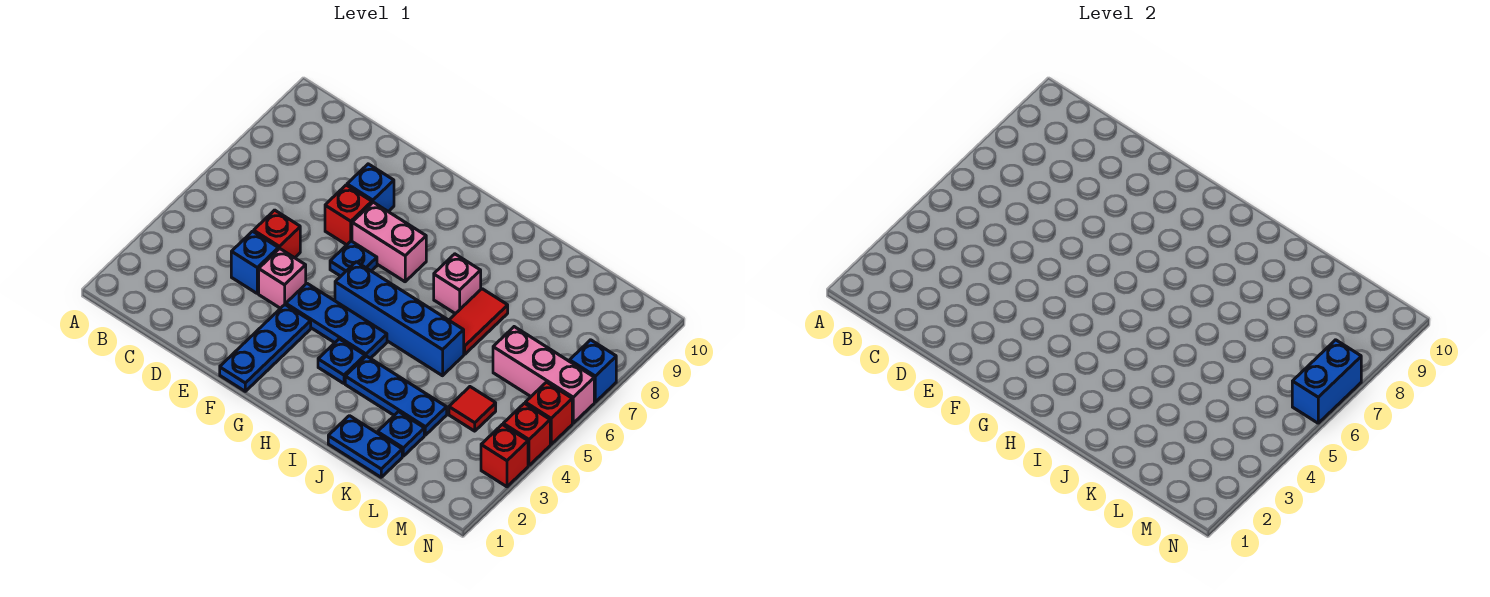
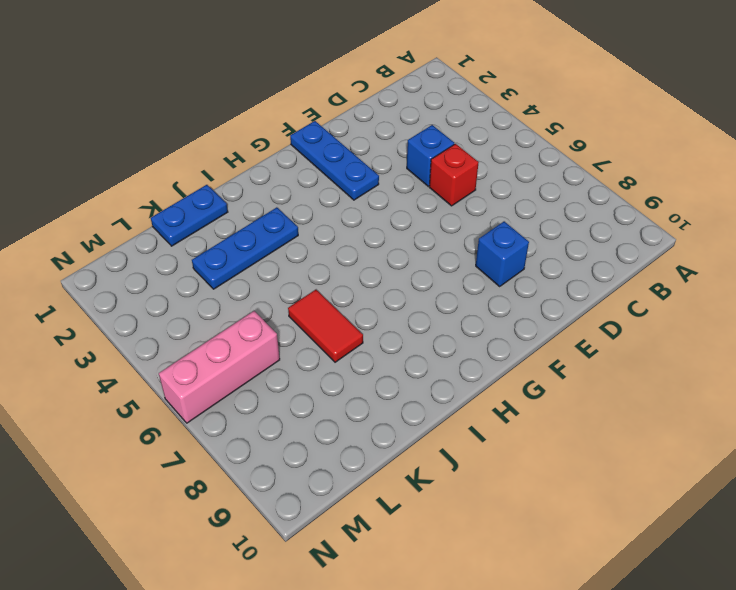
none -> pink 1x1 brick [259,249,306,308]
none -> red 1x1 brick [325,185,372,245]
none -> blue 1x3 plate [286,284,387,358]

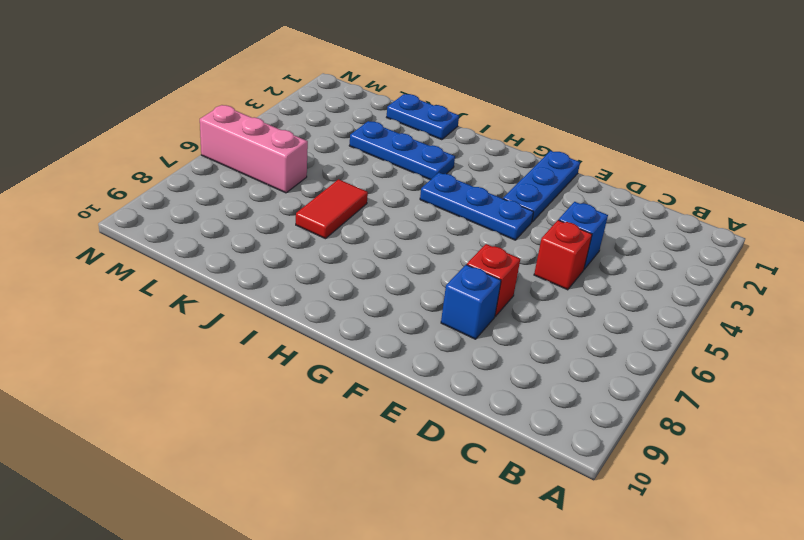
none -> pink 1x1 brick [259,249,306,308]
none -> blue 1x1 plate [330,241,377,276]
none -> pink 1x2 brick [352,202,426,282]

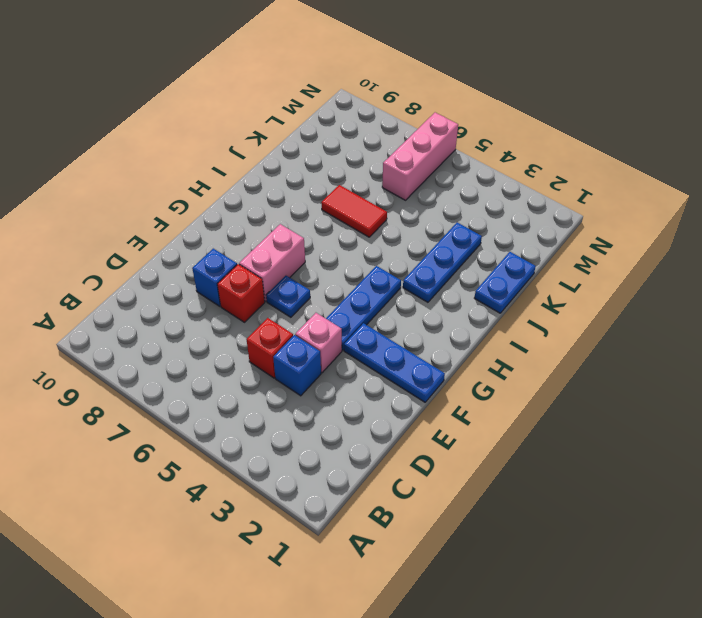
none -> blue 1x4 brick [335,262,464,376]
none -> blue 1x1 plate [318,339,365,383]
none -> pink 1x1 brick [434,254,481,314]

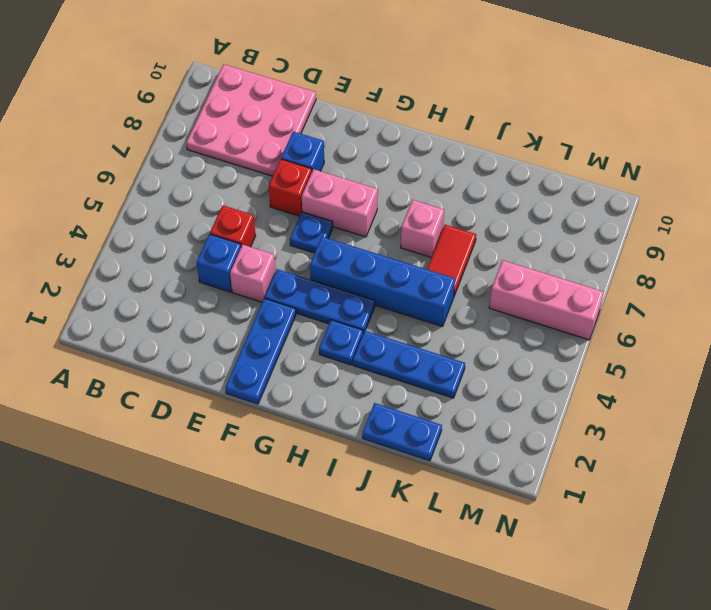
pink 3x3 plate [186,64,316,176] -> none
none -> blue 1x1 plate [378,412,424,456]
none -> red 1x1 tile [449,387,496,431]
none -> red 1x1 brick [481,425,528,487]

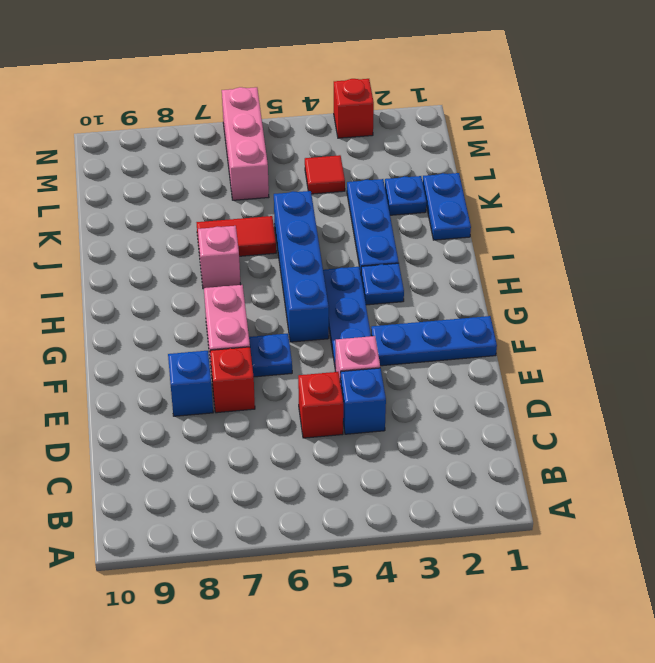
none -> red 1x1 brick [503,403,550,465]
none -> red 1x1 brick [525,382,572,444]
none -> blue 1x1 brick [570,340,616,402]

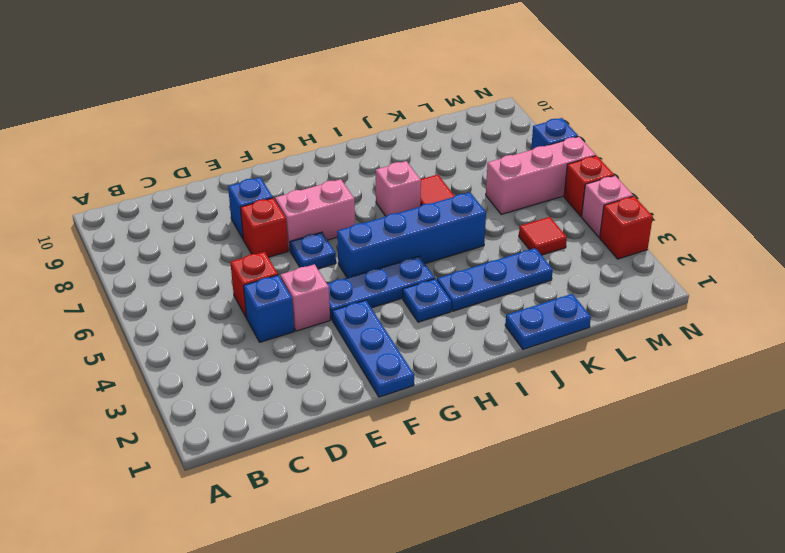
pink 1x1 brick [582,176,633,237] -> red 1x1 brick [503,403,550,465]
none -> blue 1x1 plate [378,412,424,456]
none -> blue 1x2 brick [1292,340,1361,423]

